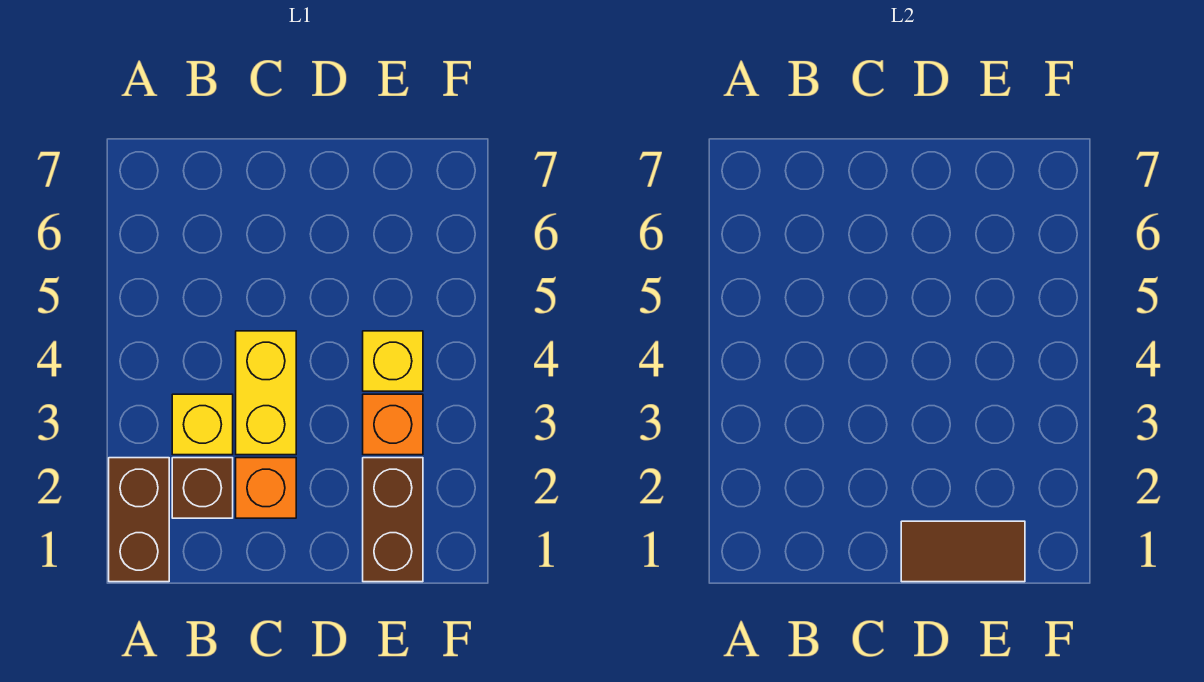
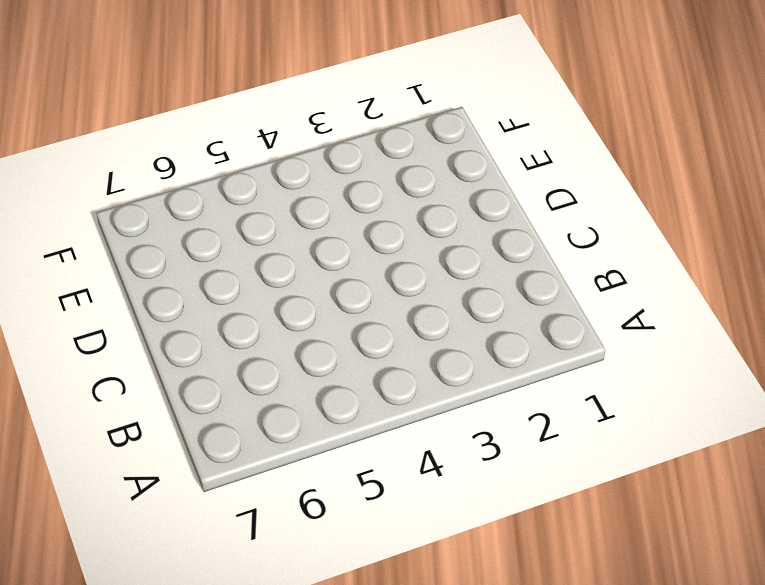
none -> brown 1x2 brick [109,458,169,582]
none -> brown 1x1 brick [172,458,233,518]

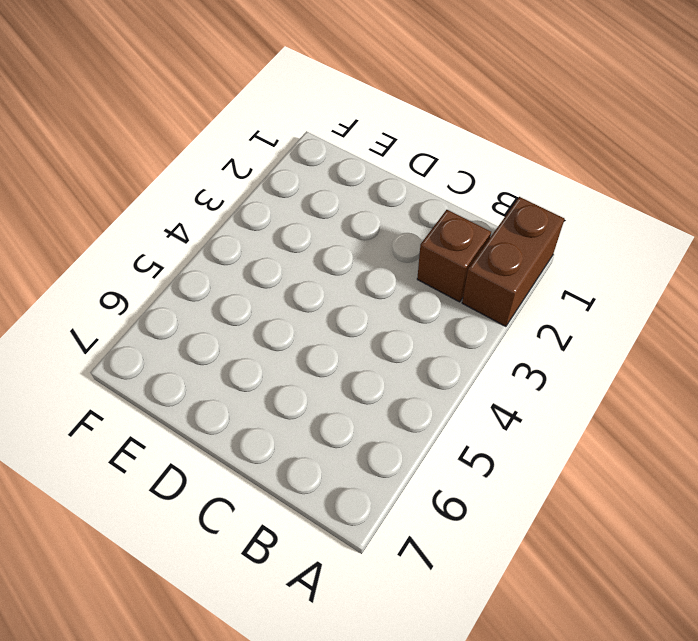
none -> yellow 1x1 brick [172,394,233,455]
none -> orange 1x1 brick [236,458,296,518]

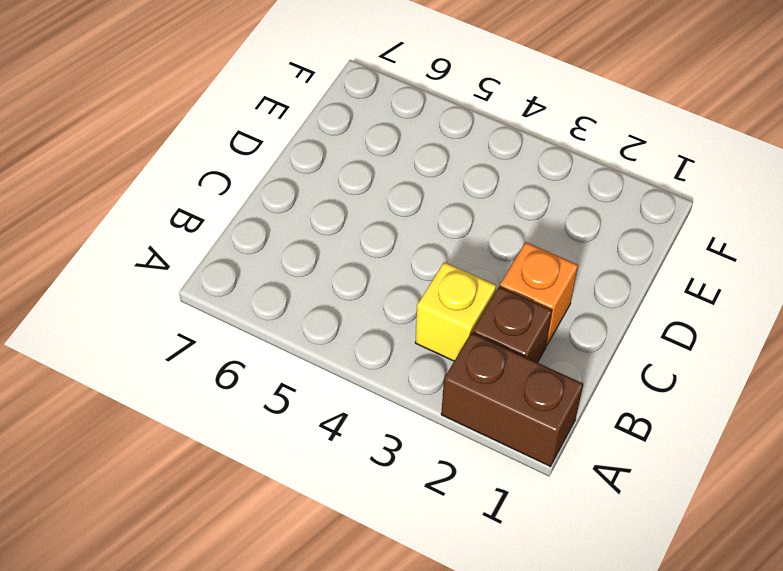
none -> yellow 1x2 brick [236,331,296,455]
none -> brown 1x2 brick [363,458,423,582]

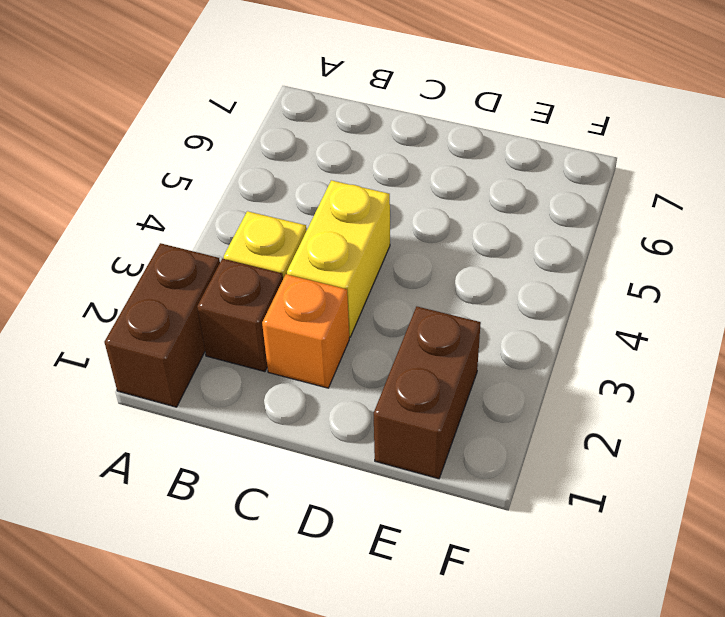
none -> orange 1x1 brick [363,394,423,455]
none -> yellow 1x1 brick [363,331,423,391]

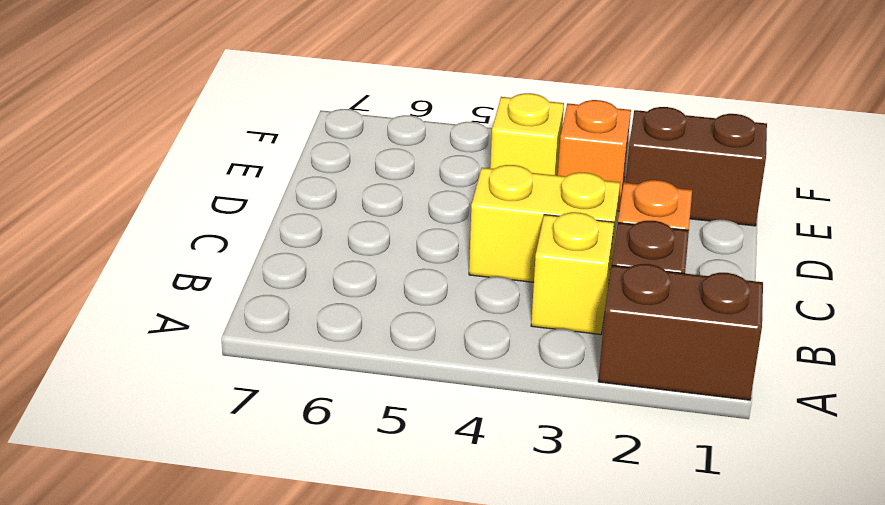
none -> brown 1x2 tile [901,521,1025,582]

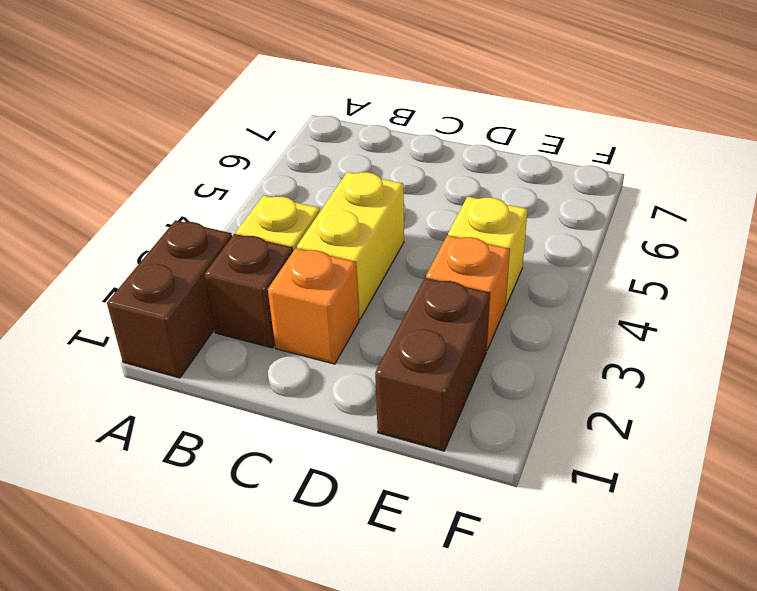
none -> brown 1x2 tile [901,521,1025,582]

